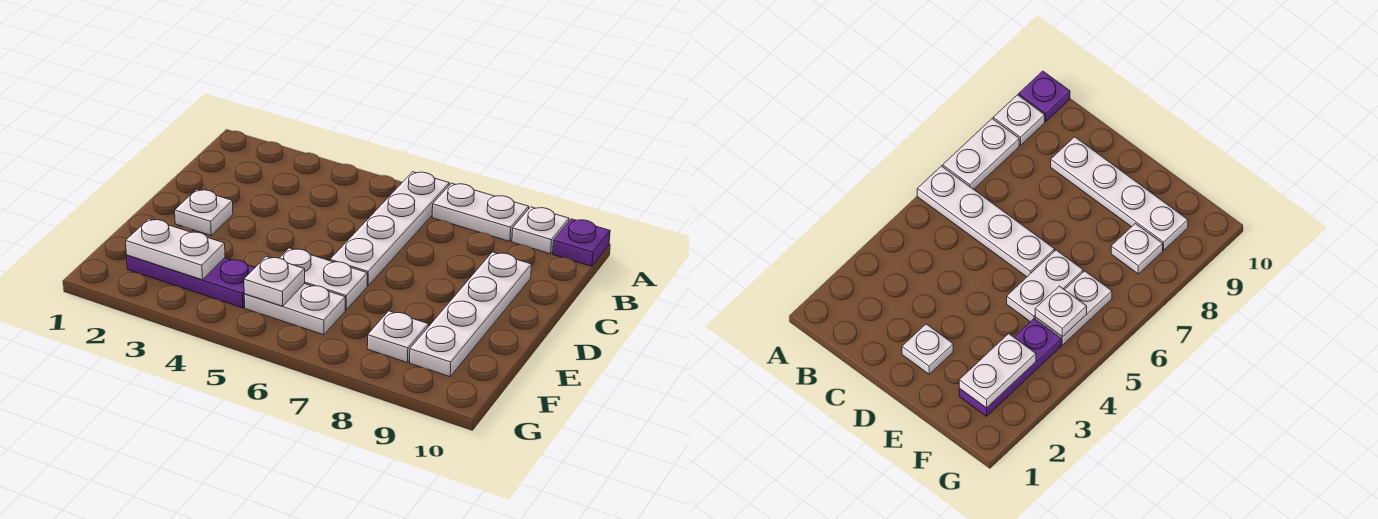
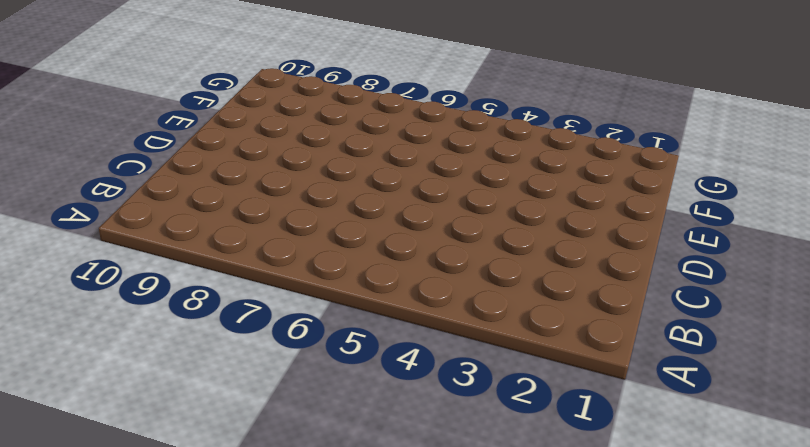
none -> white 1x4 plate [330,172,449,286]
none -> white 1x2 plate [432,183,529,241]
none -> white 1x1 plate [512,207,569,254]

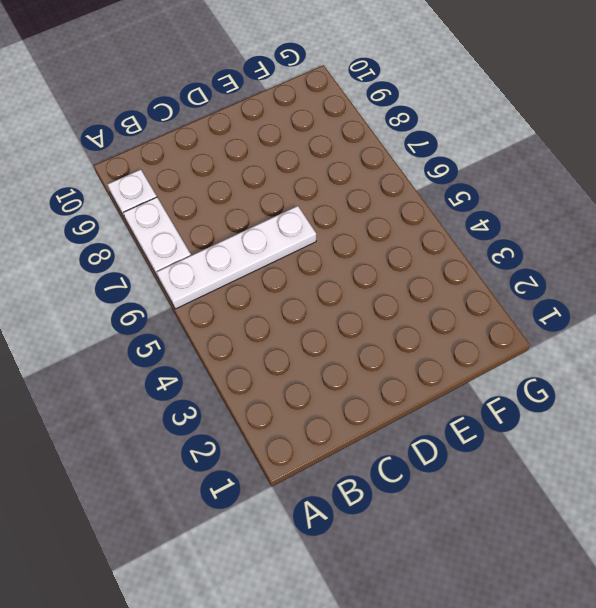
none -> purple 1x1 plate [553,219,610,266]
none -> white 1x4 plate [410,252,532,377]
none -> white 1x1 plate [175,189,233,235]

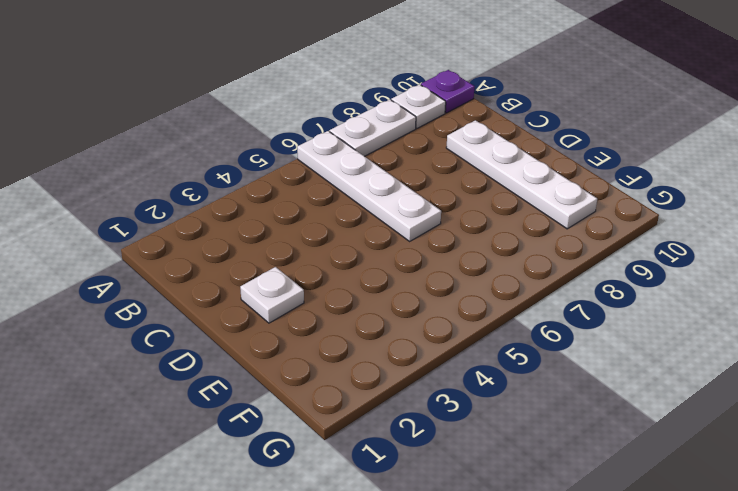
none -> white 1x2 plate [280,248,367,310]
none -> purple 1x3 plate [127,255,255,308]
none -> white 1x2 plate [244,284,345,335]

